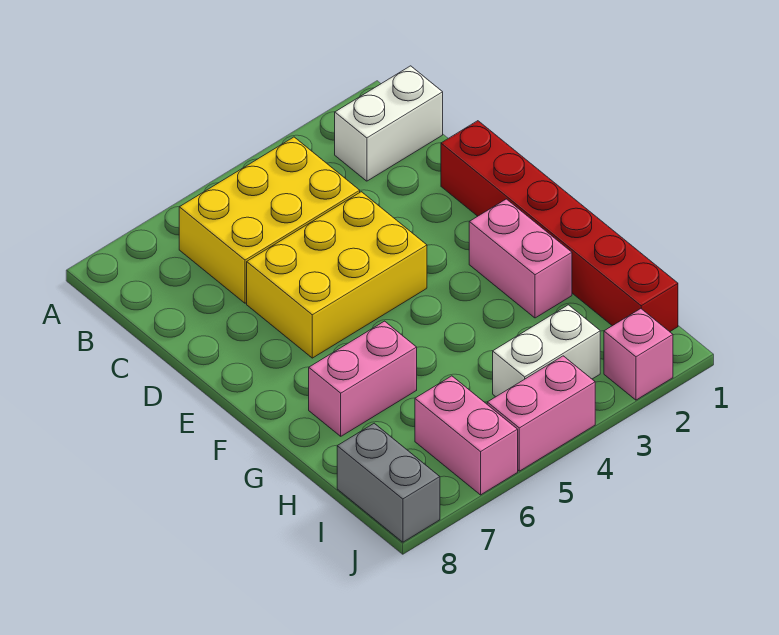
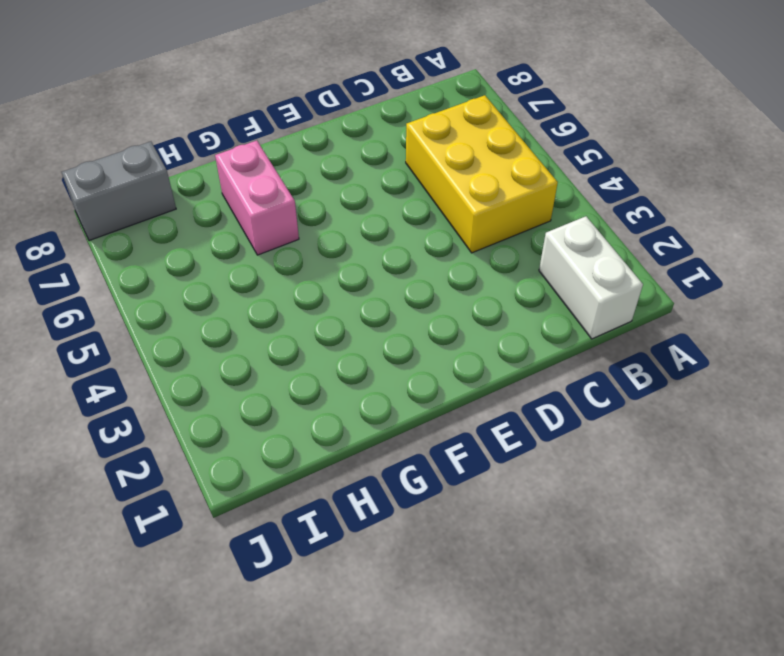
none -> red 1x6 brick [441,121,678,332]
none -> yellow 2x3 brick [247,192,427,358]

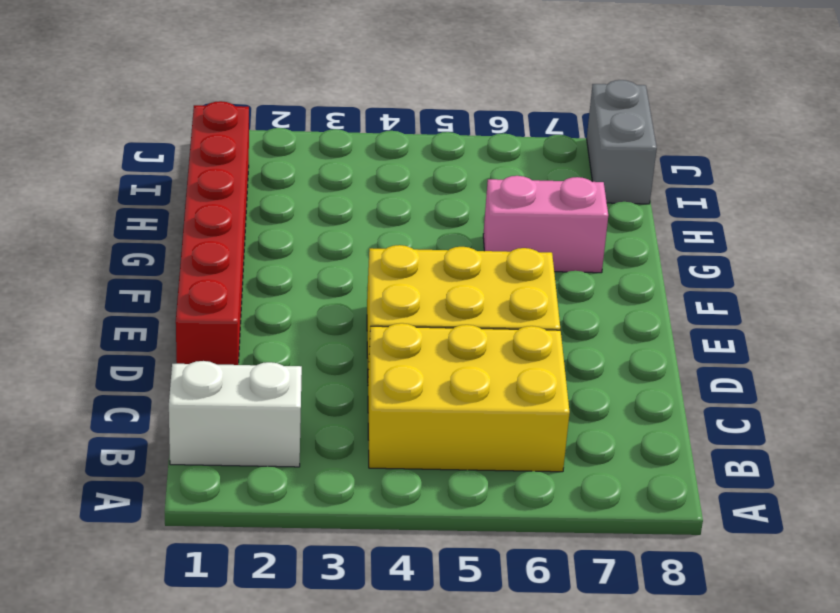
none -> pink 1x2 brick [469,199,572,318]
none -> white 1x2 brick [493,305,600,397]

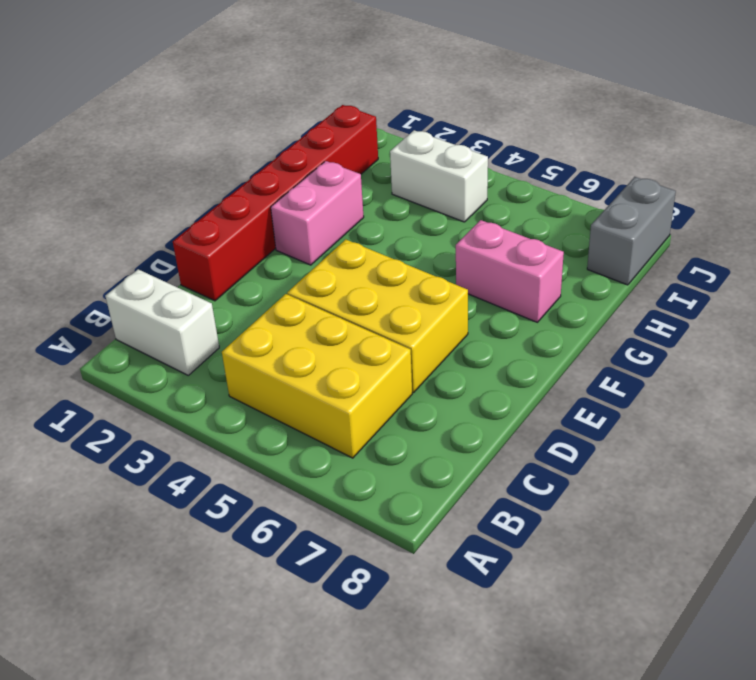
none -> pink 1x2 brick [415,376,518,495]
none -> pink 1x1 brick [604,309,673,400]

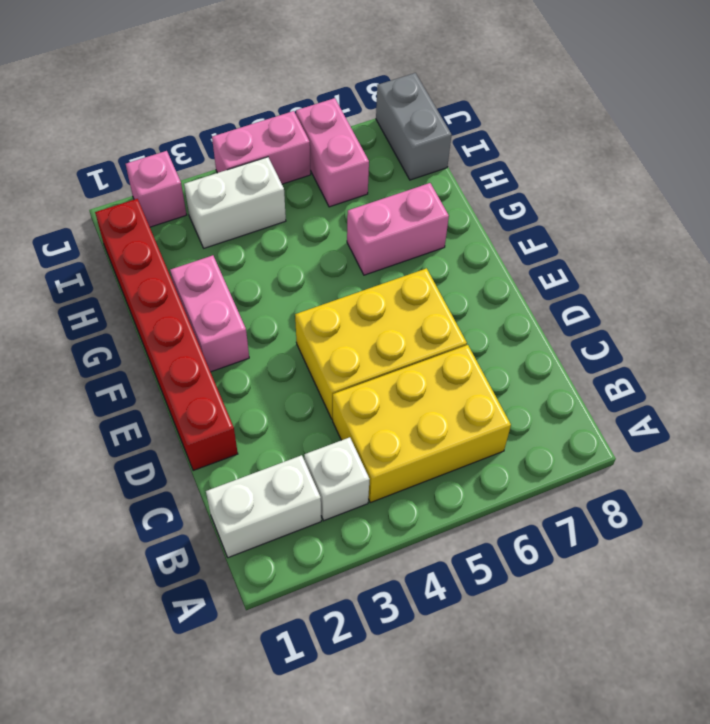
white 1x1 brick [304,437,370,521] -> none

